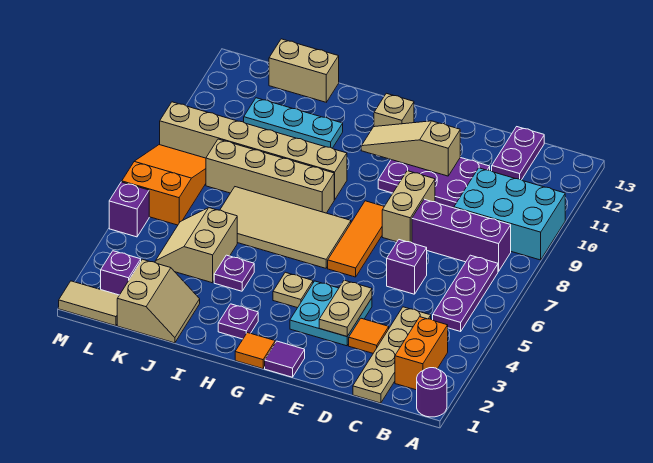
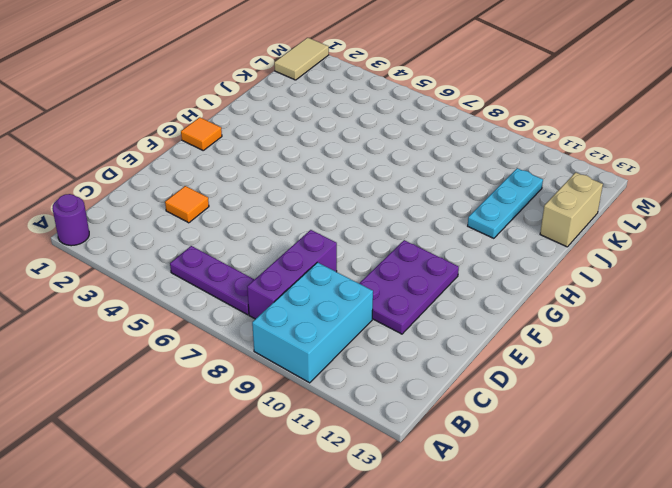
none -> orange 1x2 brick [395,317,448,390]
none -> tan 1x4 plate [353,307,431,403]
none -> purple 1x2 plate [492,127,544,180]
none -> purple 1x1 brick [387,240,427,294]

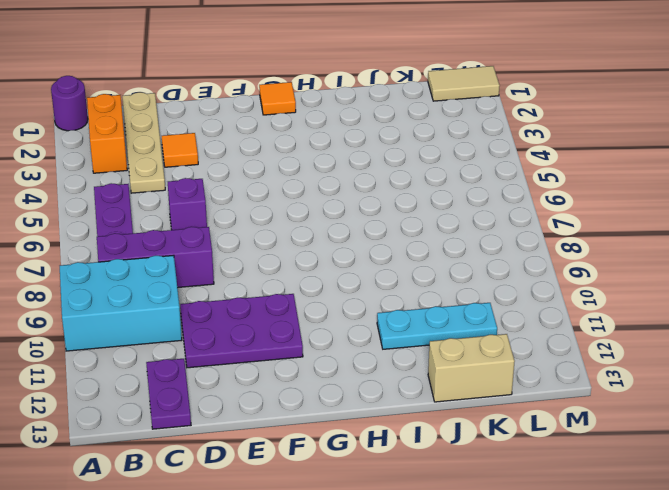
none -> cyan 2x2 plate [290,281,372,346]
none -> tan 1x2 brick [382,170,435,243]
none -> purple 1x1 tile [265,341,305,377]
none -> orange 1x3 tile [328,201,384,277]

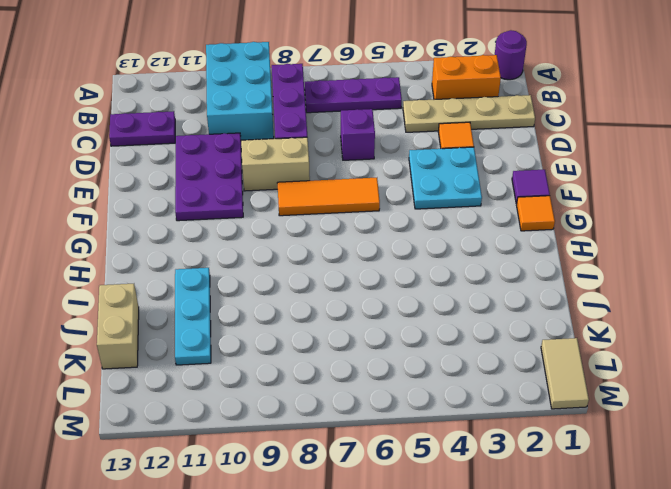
none -> tan 1x1 plate [273,272,313,308]
none -> tan 2x4 tile [220,187,351,268]
none -> tan 1x1 brick [374,93,414,127]
none -> purple 1x1 plate [218,304,258,339]

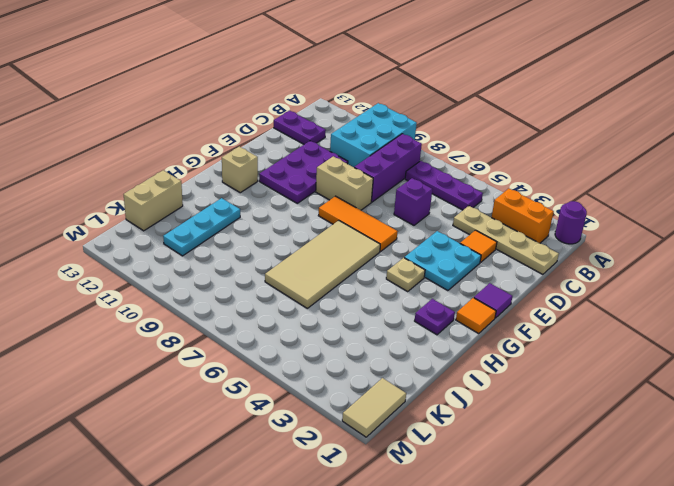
none -> tan 1x4 brick [206,139,334,213]
none -> tan 1x6 brick [160,102,347,200]
none -> purple 1x1 plate [214,255,254,291]
none -> tan 2x2 slope [117,259,200,343]

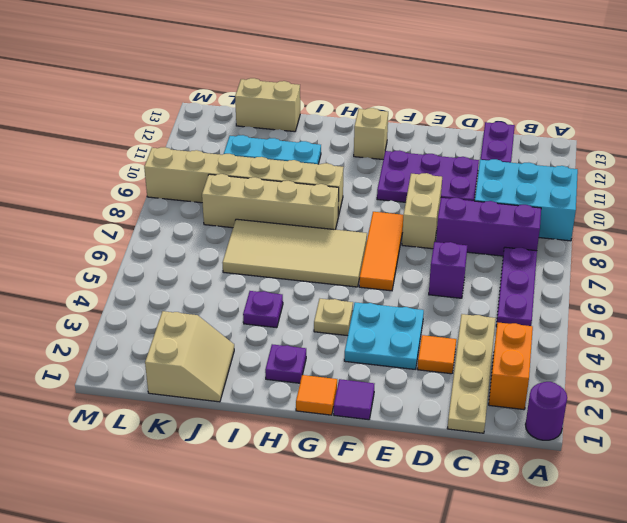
none -> tan 2x2 slope [155,208,237,283]
none -> tan 1x2 tile [59,281,119,326]
none -> purple 1x1 brick [101,251,141,295]
none -> orange 2x3 slope [122,145,206,225]

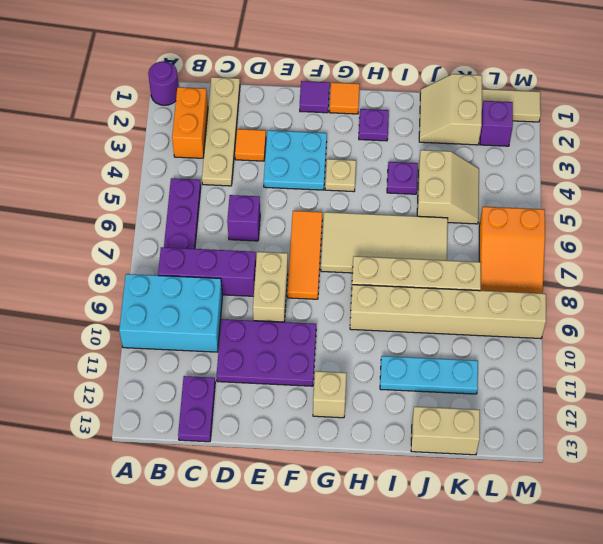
none -> purple 1x1 brick [109,182,149,237]
none -> tan 1x2 plate [319,280,372,336]
none -> tan 1x3 slope [361,121,460,176]

